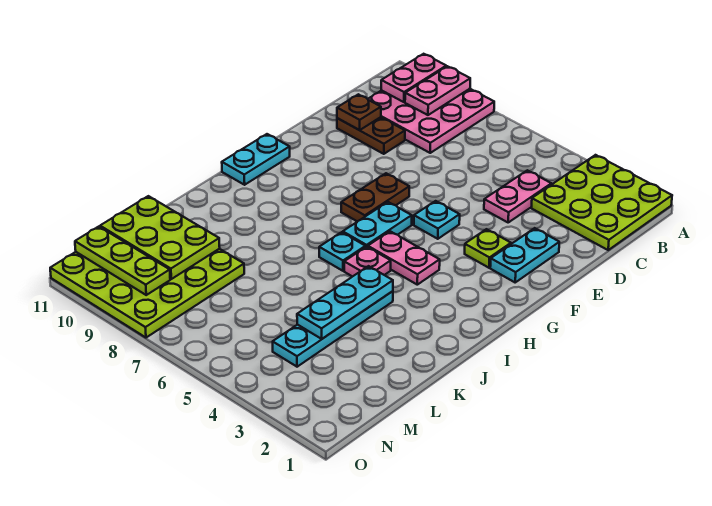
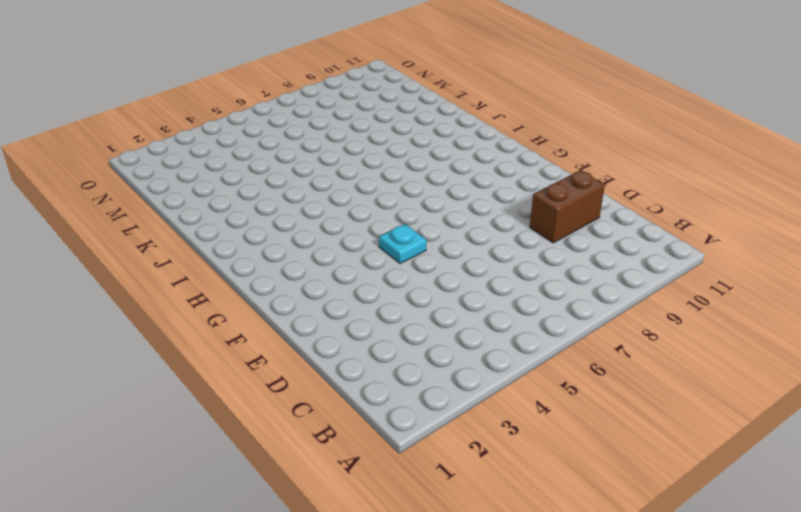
brown 1x2 brick [530,170,605,243] -> brown 1x2 plate [337,117,405,154]
none -> lime 3x3 plate [532,155,672,250]
none -> pink 3x3 plate [368,89,494,153]
none -> pink 1x2 plate [484,170,551,222]

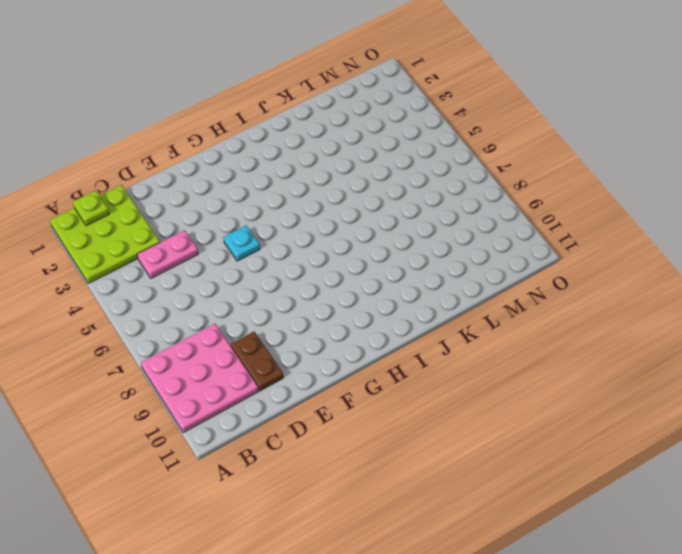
lime 1x1 plate [73,190,109,226] -> lime 1x1 plate moved to [465,229,511,268]
none -> cyan 1x2 plate [490,228,559,282]
none -> brown 1x2 plate [341,173,409,222]
none -> cyan 1x2 plate [343,202,412,247]

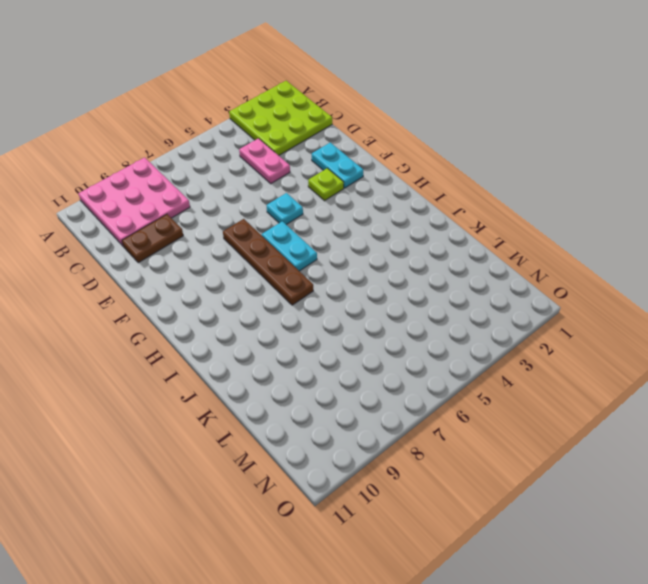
brown 1x4 plate [223,219,313,305] -> brown 1x2 plate [341,173,409,222]
none -> cyan 1x2 plate [222,134,290,185]
none -> pink 1x2 plate [368,231,440,285]
none -> pink 1x1 plate [344,247,391,277]

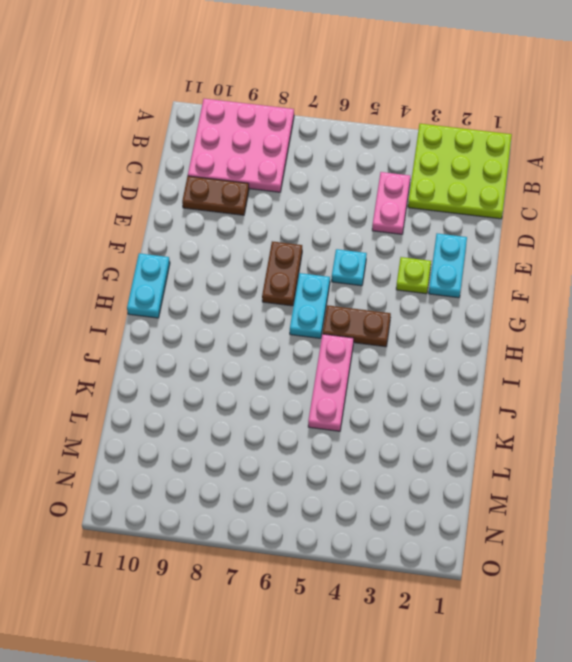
brown 1x2 plate [323,305,391,347] -> pink 1x2 plate [368,231,440,285]
pink 1x3 plate [308,334,354,431] -> pink 1x1 plate [344,247,391,277]
none -> cyan 1x1 plate [319,232,365,271]
none -> cyan 1x4 plate [273,291,393,367]
none -> lime 4x4 plate [50,249,244,338]

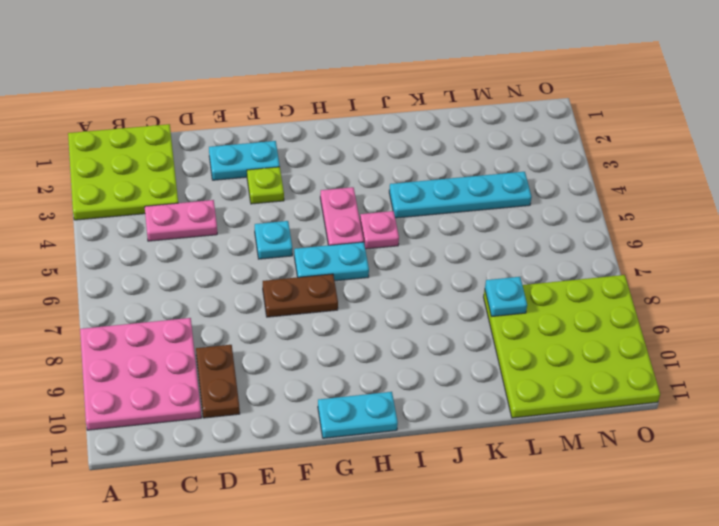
cyan 1x1 plate [485,277,527,317] -> cyan 1x1 plate moved to [319,232,365,271]
none -> pink 1x2 plate [405,66,470,115]
none -> pink 1x2 plate [381,54,446,102]
none -> brown 1x1 plate [337,94,381,130]

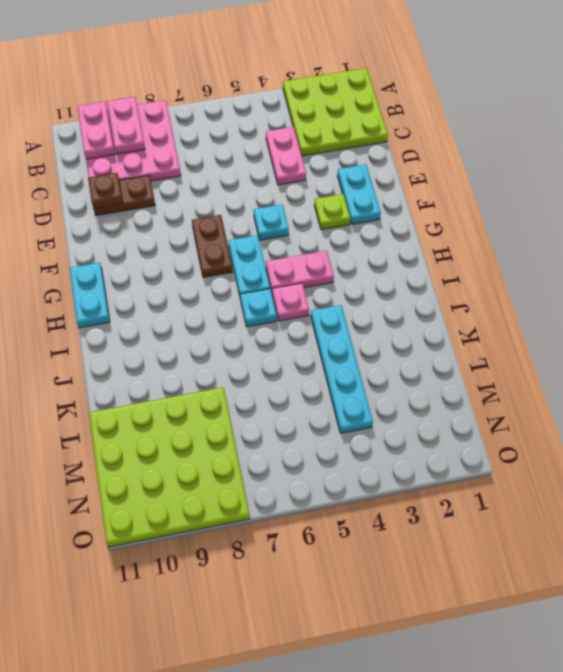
none -> cyan 1x3 plate [297,266,393,339]
none -> lime 2x3 plate [100,196,220,279]
none -> lime 1x3 plate [75,227,170,295]

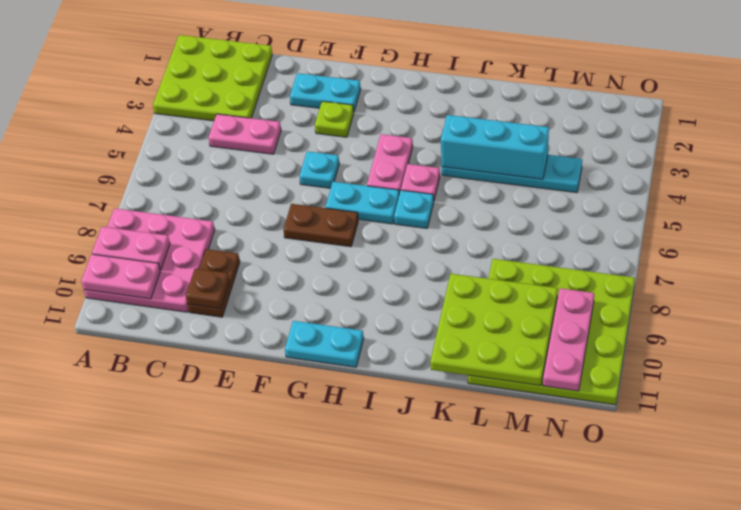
cyan 1x3 brick [441,115,549,179] -> cyan 1x3 plate [297,266,393,339]
lime 3x3 plate [430,274,558,386] -> lime 2x3 plate [100,196,220,279]
pink 1x3 plate [543,288,594,391] -> lime 1x3 plate [75,227,170,295]

